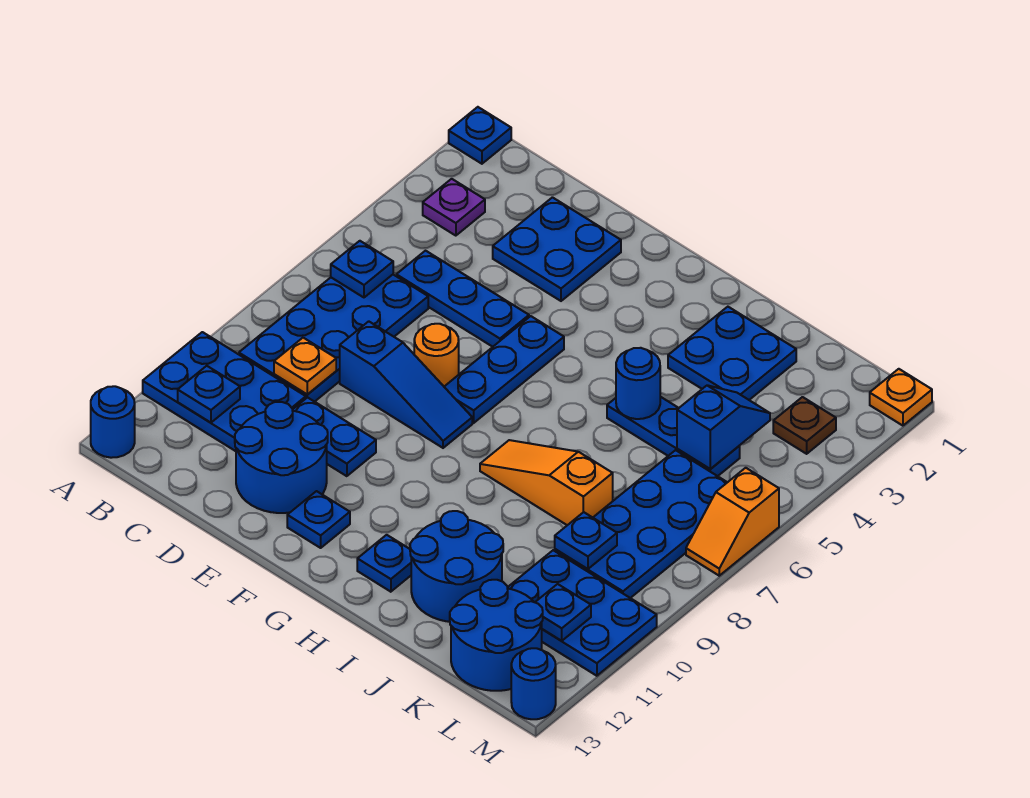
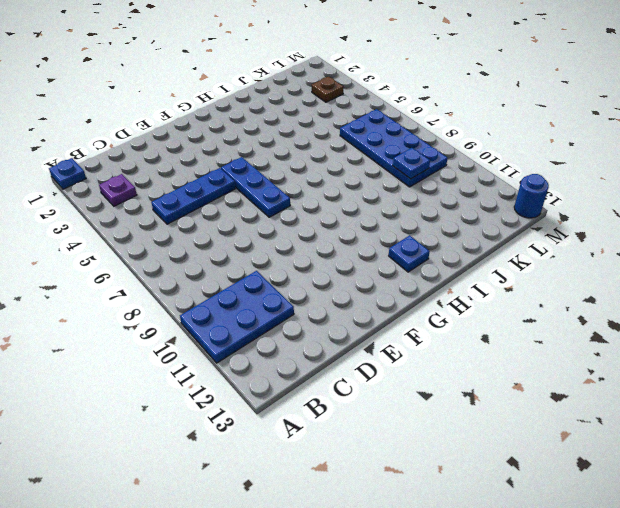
none -> blue 1x1 round brick [91,386,135,458]
none -> blue 2x4 plate [239,275,428,402]
none -> blue 2x2 plate [493,197,621,301]
none -> blue 1x3 slope [340,321,472,448]

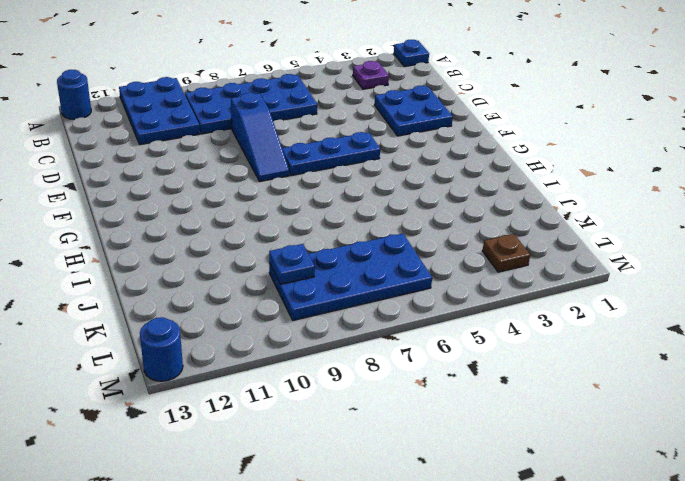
none -> blue 1x3 plate [396,251,529,347]
none -> blue 1x2 plate [292,397,376,476]
none -> blue 2x2 round brick [235,402,328,513]
none -> orange 1x1 round brick [414,324,459,386]

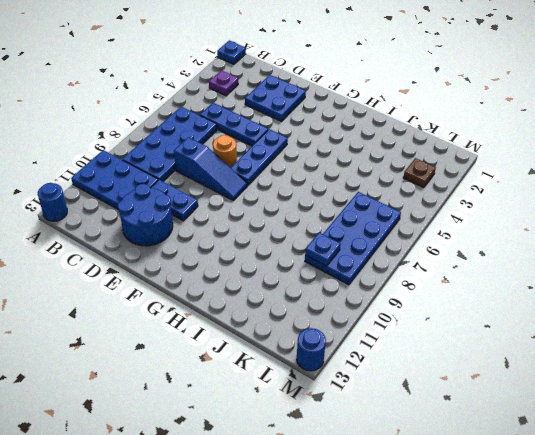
none -> blue 1x1 plate [287,491,350,548]
none -> orange 1x3 slope [480,440,613,525]
none -> blue 1x1 plate [357,535,411,592]
none -> blue 2x2 plate [668,307,796,400]

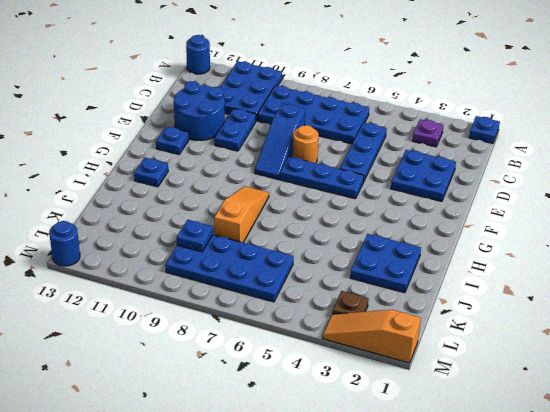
orange 1x3 slope [323,310,421,363] -> orange 1x1 plate [870,369,932,426]
none -> blue 1x3 plate [607,397,740,476]
none -> blue 2x2 round brick [410,511,503,622]
none -> blue 2x3 plate [507,550,657,676]
none -> blue 2x2 round brick [450,580,543,691]

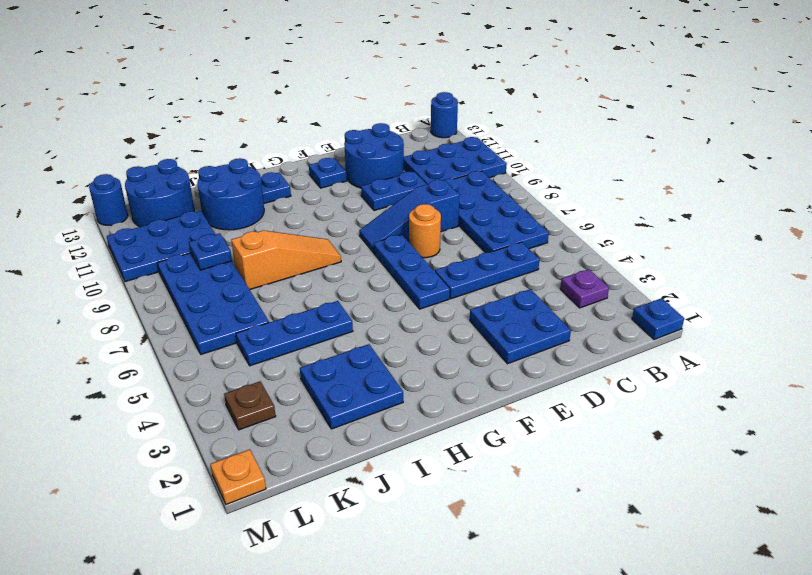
none -> orange 1x2 slope [686,468,779,576]
none -> blue 1x1 plate [331,241,393,297]
none -> blue 1x1 plate [178,366,240,423]
none -> orange 1x1 plate [274,338,336,395]

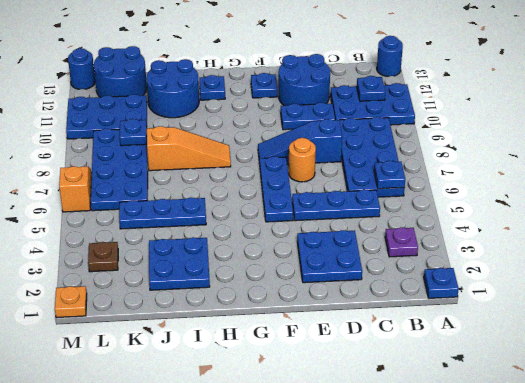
none -> orange 1x1 plate [274,338,336,395]
none -> blue 1x1 round brick [616,348,660,419]
none -> blue 1x2 slope [677,385,770,469]
none -> blue 1x1 plate [535,584,591,641]

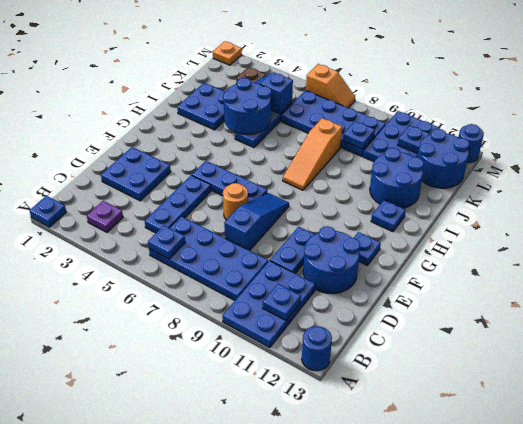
blue 2x2 round brick [223,78,271,134] -> blue 1x1 round brick [616,348,660,419]
none -> orange 1x1 plate [274,338,336,395]

